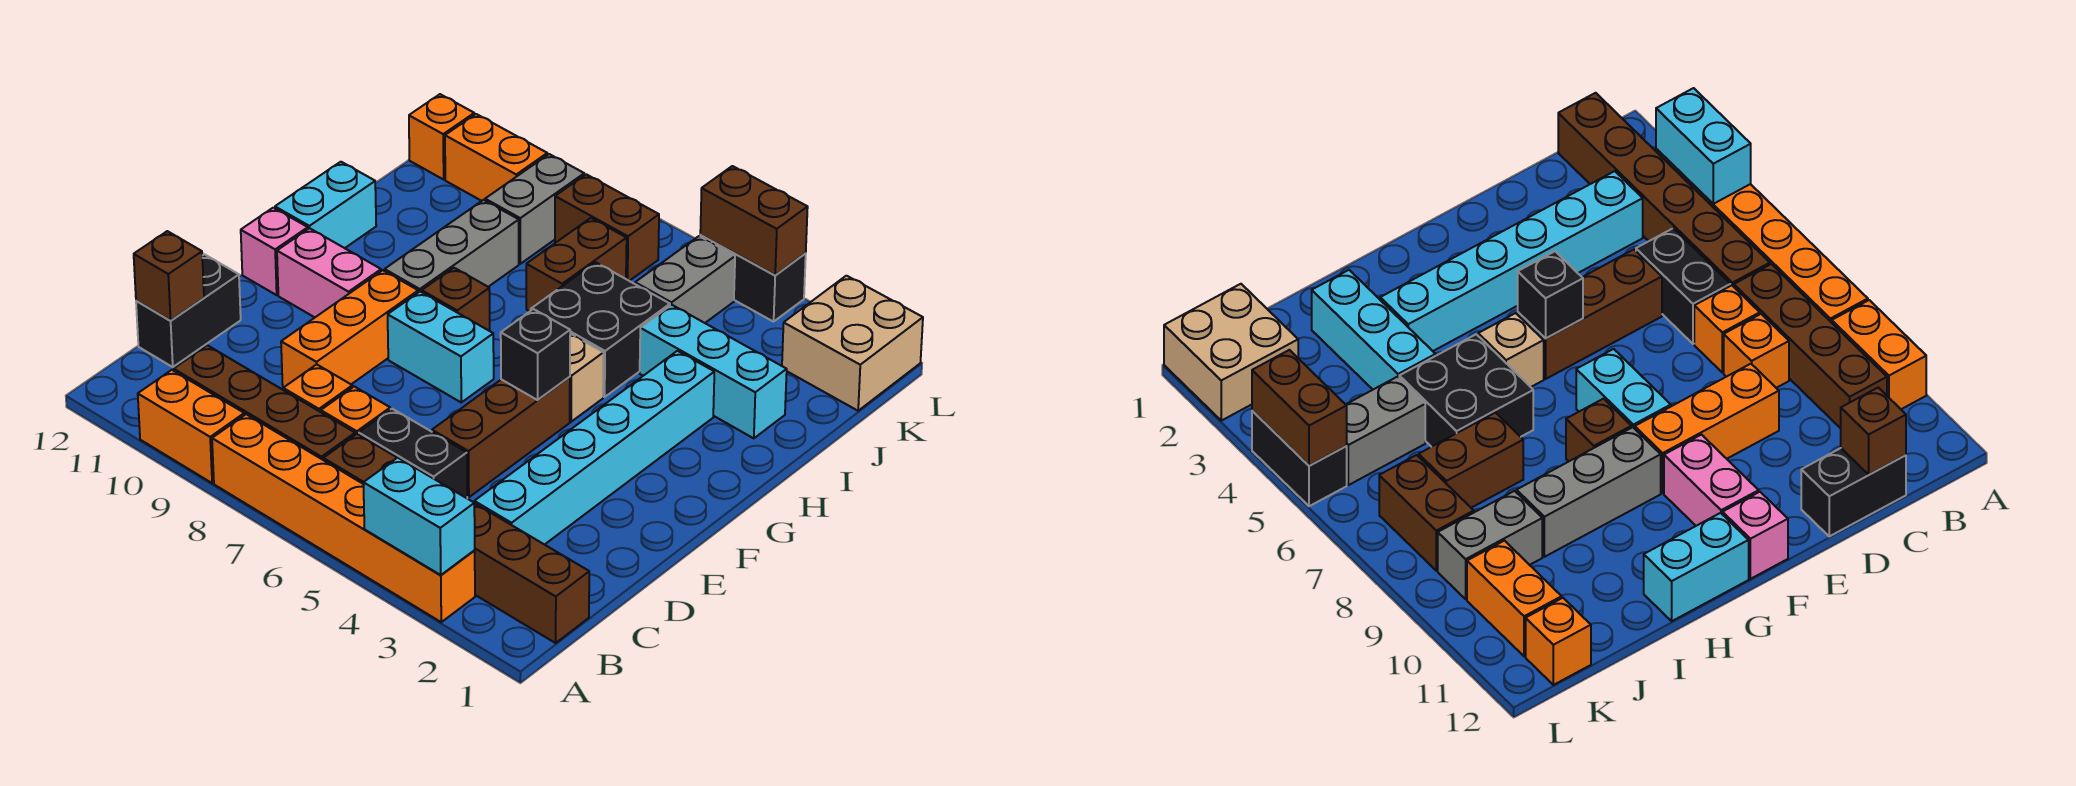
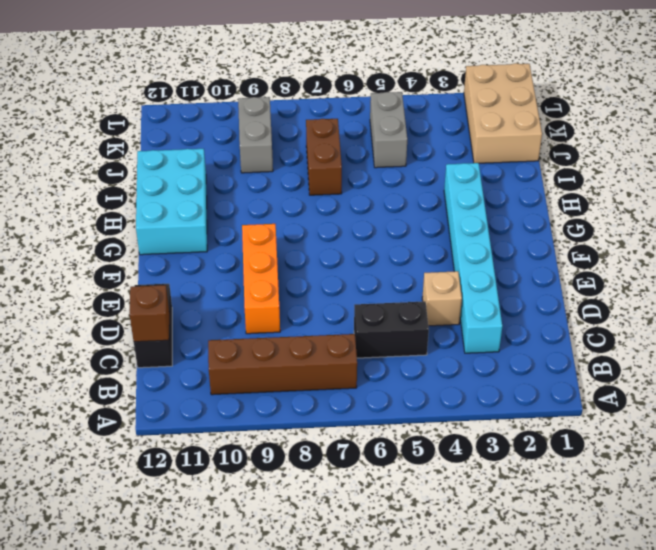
tan 1x1 brick [422,271,462,326] -> tan 1x1 brick moved to [570,334,604,422]
cyan 2x3 brick [136,149,207,255] -> cyan 1x2 brick [275,162,376,248]
tan 2x3 brick [464,63,542,163] -> tan 2x2 brick [782,276,923,411]
none -> orange 1x6 brick [212,414,475,622]
none -> orange 1x2 brick [138,370,244,483]
none -> brown 1x6 brick [323,434,589,643]
none -> orange 1x1 brick [321,386,390,435]

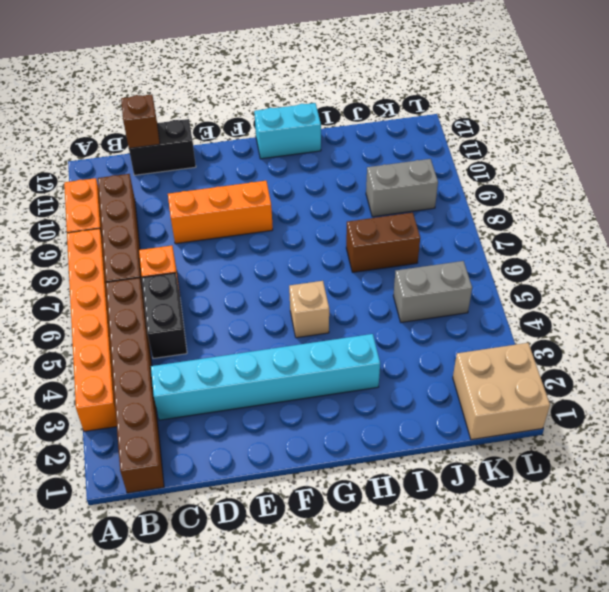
none -> orange 1x1 brick [283,364,352,412]
none -> brown 1x3 brick [432,377,570,497]
none -> cyan 1x2 brick [388,292,494,402]
none -> pink 1x2 brick [277,228,381,317]

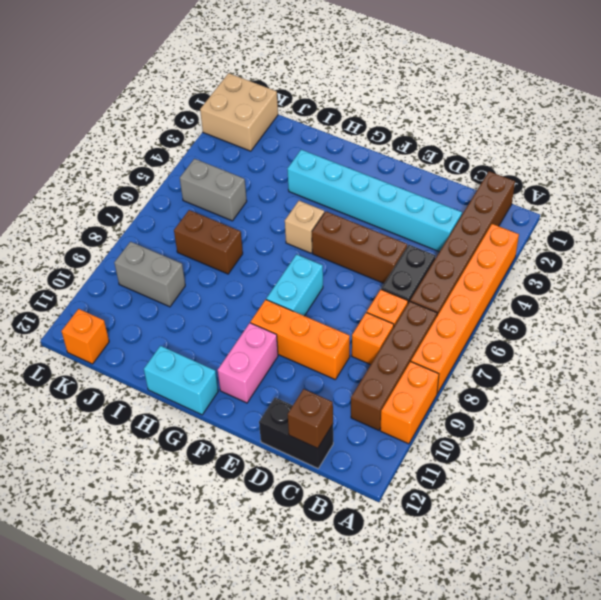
none -> pink 1x1 brick [241,208,308,295]
none -> brown 1x1 brick [422,268,490,331]
none -> grey 1x3 brick [385,200,519,292]
none -> black 2x2 brick [531,262,670,397]

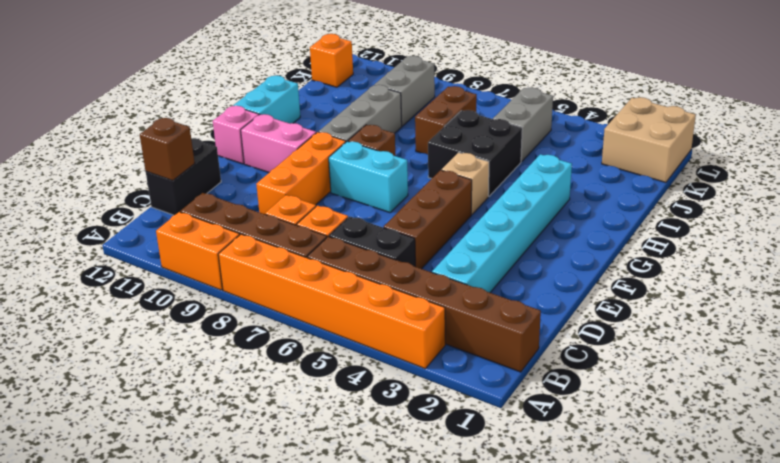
none -> cyan 1x3 brick [640,305,787,438]
none -> brown 1x2 brick [555,174,659,281]
none -> orange 1x2 brick [445,114,547,201]
none -> black 1x2 brick [700,235,806,322]

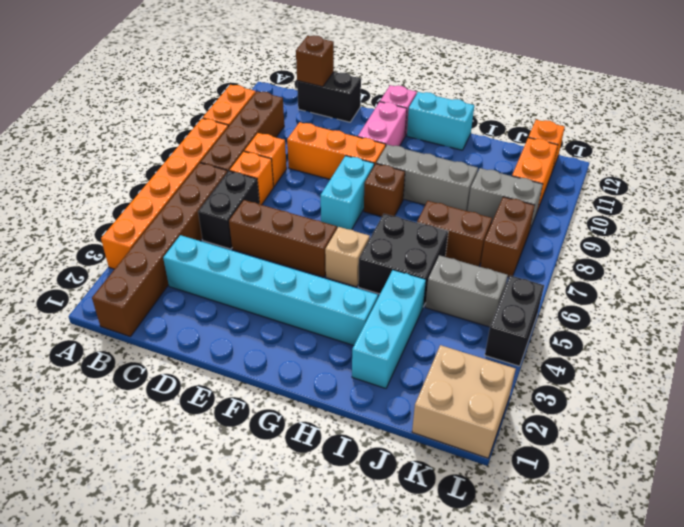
none -> cyan 1x2 brick [363,458,475,575]
none -> black 1x1 brick [501,309,570,400]
none -> brown 1x2 brick [700,166,808,275]

